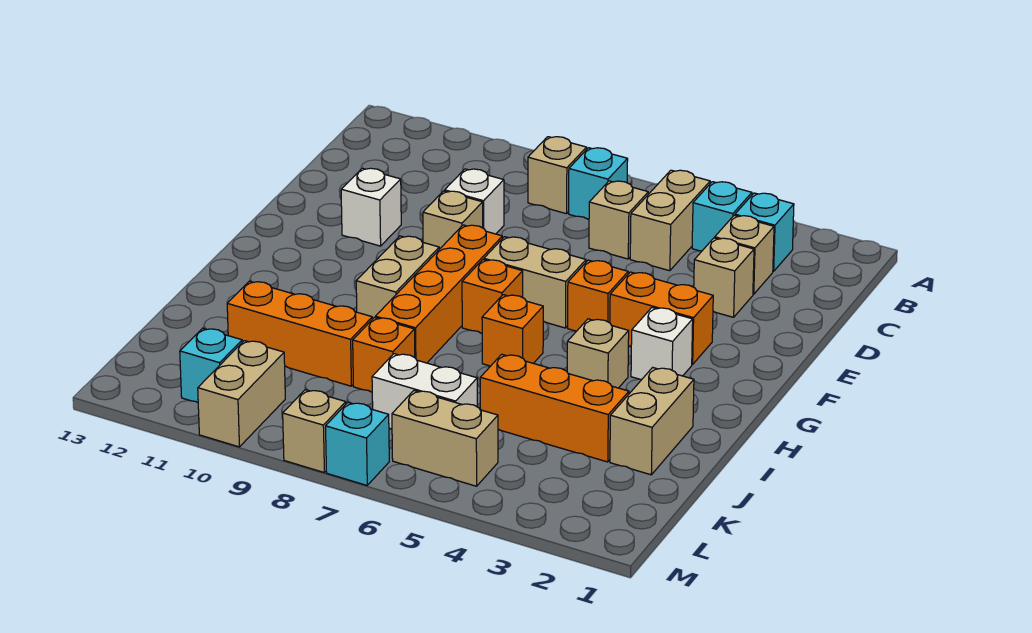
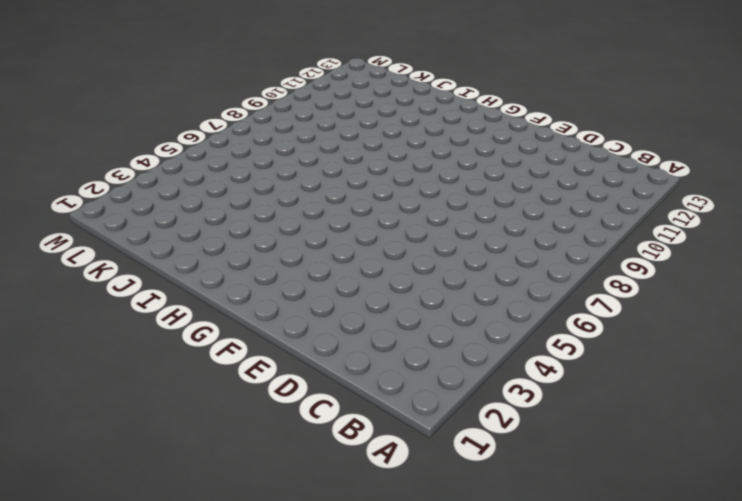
none -> cyan 1x1 brick [735,193,794,271]
none -> cyan 1x1 brick [692,182,752,251]
none -> tan 1x2 brick [630,170,710,271]
none -> cyan 1x1 brick [569,148,628,219]

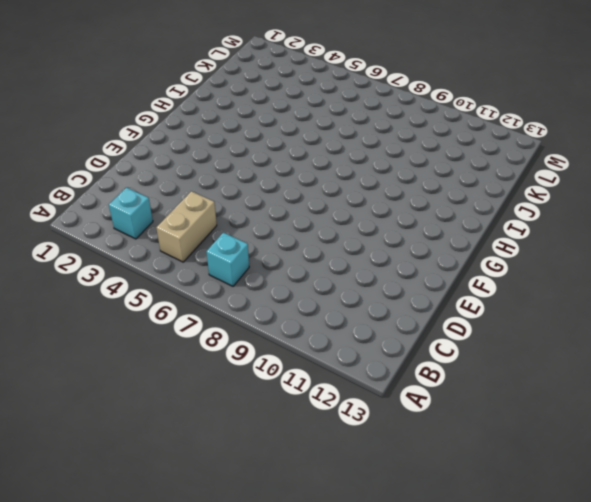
none -> cyan 1x1 brick [692,182,752,251]
none -> tan 1x1 brick [528,137,587,214]
none -> tan 1x1 brick [715,215,774,294]
none -> tan 1x1 brick [589,181,648,259]

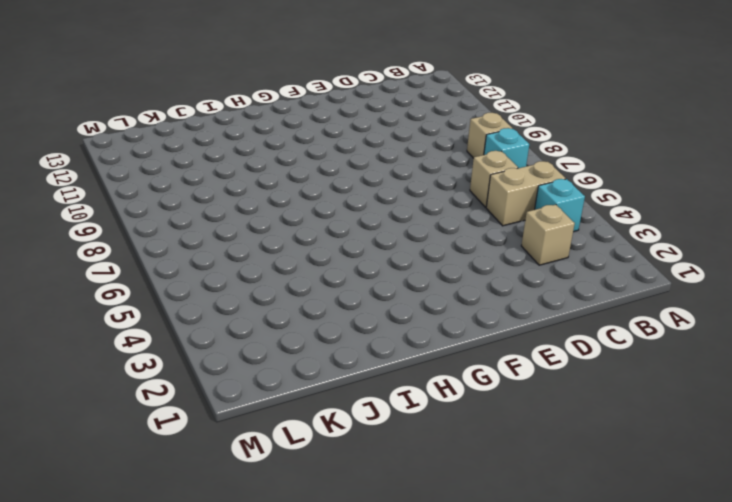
none -> cyan 1x1 brick [735,193,794,271]
none -> tan 1x1 brick [694,238,754,317]
none -> white 1x1 brick [445,169,504,234]
none -> tan 1x1 brick [423,191,483,249]

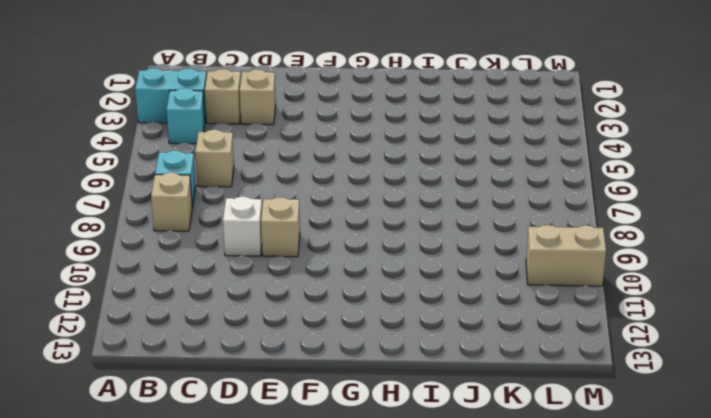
cyan 1x2 brick [135,68,206,123] -> cyan 1x1 brick [735,193,794,271]
none -> tan 1x2 brick [630,170,710,271]
none -> white 1x1 brick [341,168,401,246]
none -> orange 1x2 brick [610,272,713,364]
none -> orange 1x1 brick [568,260,628,331]

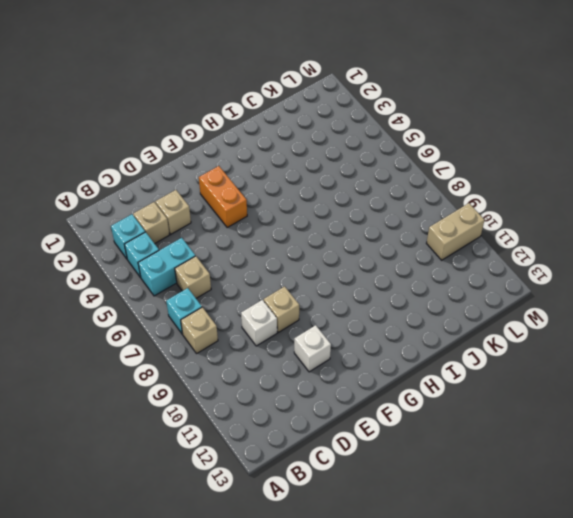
cyan 1x2 brick [138,238,195,296] -> tan 1x2 brick [630,170,710,271]
none -> orange 1x1 brick [568,260,628,331]
none -> tan 1x2 brick [484,237,586,328]
none -> orange 1x4 brick [375,225,502,363]
none -> white 1x1 brick [631,308,693,380]

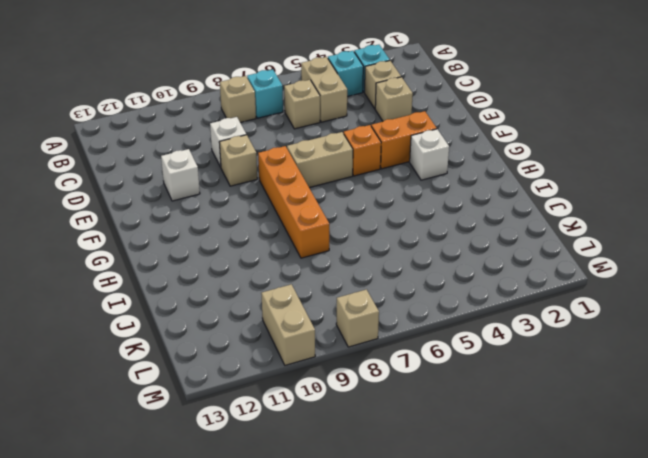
none -> orange 1x1 brick [462,260,523,333]
none -> tan 1x2 brick [356,236,439,319]
none -> tan 1x1 brick [567,319,629,388]
none -> orange 1x1 brick [482,295,543,366]

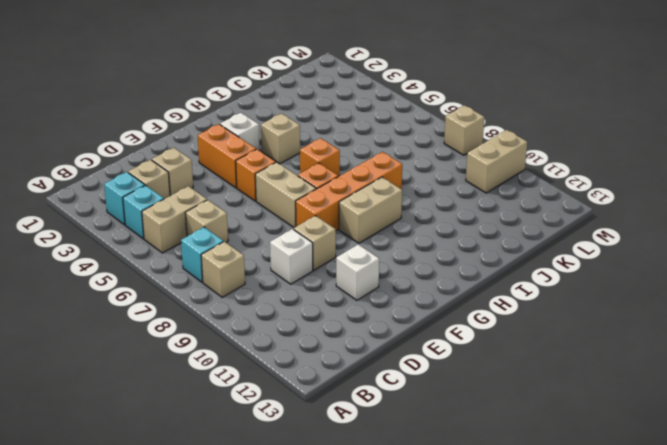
none -> tan 1x2 brick [610,367,694,475]
none -> orange 1x3 brick [480,354,629,462]
none -> orange 1x1 brick [353,317,415,392]
none -> orange 1x3 brick [227,281,372,386]

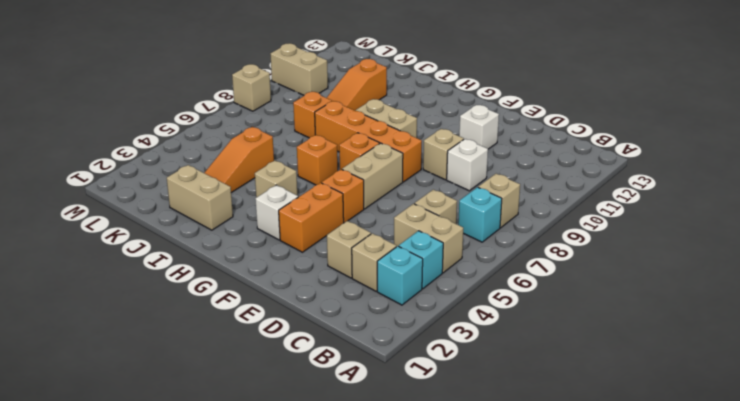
orange 1x3 slope [204,127,274,193] -> orange 1x3 brick [480,354,629,462]
orange 1x3 slope [327,59,387,111] -> orange 1x3 brick [227,281,372,386]
none -> white 1x2 brick [372,354,477,429]
none -> tan 1x2 brick [392,391,498,486]
none -> cyan 1x1 brick [180,328,242,402]
none -> cyan 1x1 brick [326,402,389,485]

